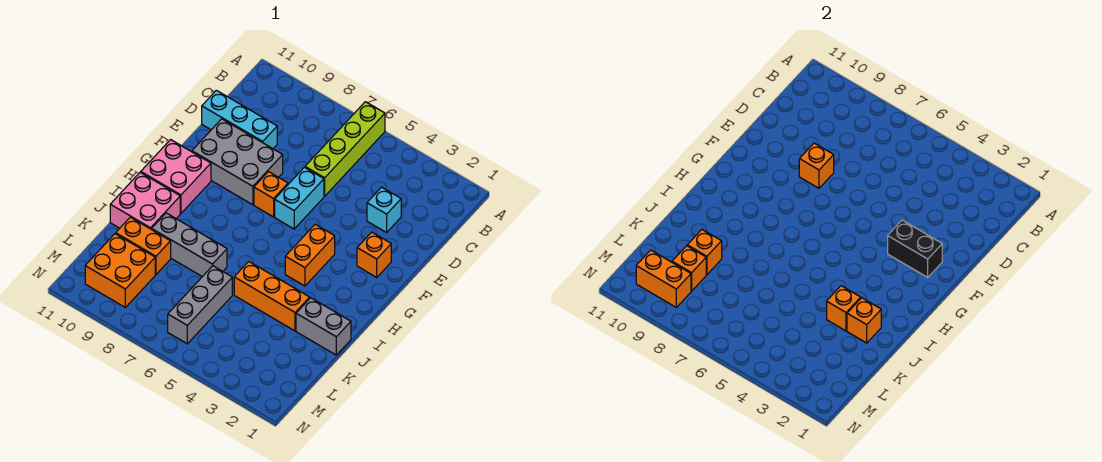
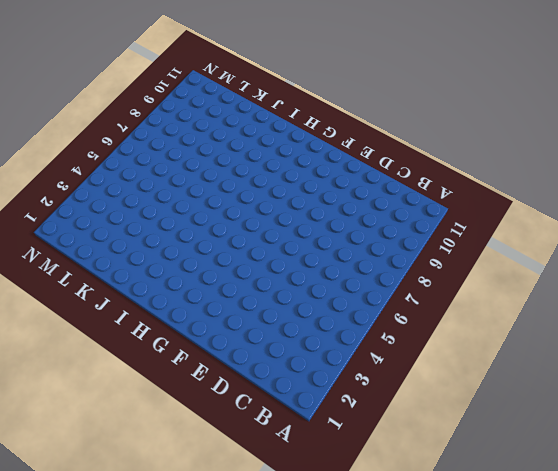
none -> lime 1x4 brick [305,102,385,196]
none -> cyan 1x1 brick [367,187,401,232]
none -> cyan 1x3 brick [202,90,277,149]

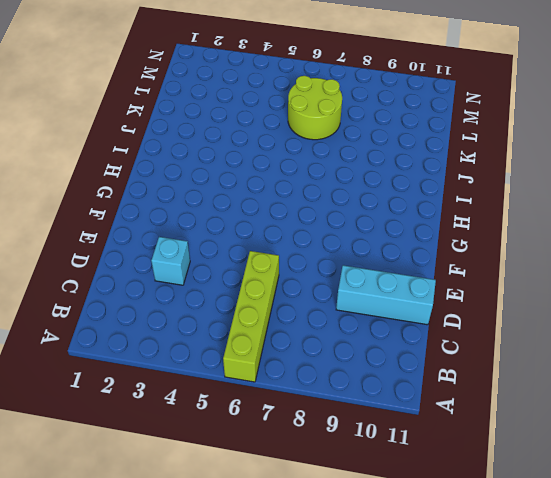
lime 2x2 round brick [288,76,342,140] -> grey 1x3 brick [168,266,232,344]
none -> cyan 1x2 brick [275,167,324,229]
none -> grey 2x3 brick [192,119,283,205]
none -> orange 1x1 brick [357,232,391,277]

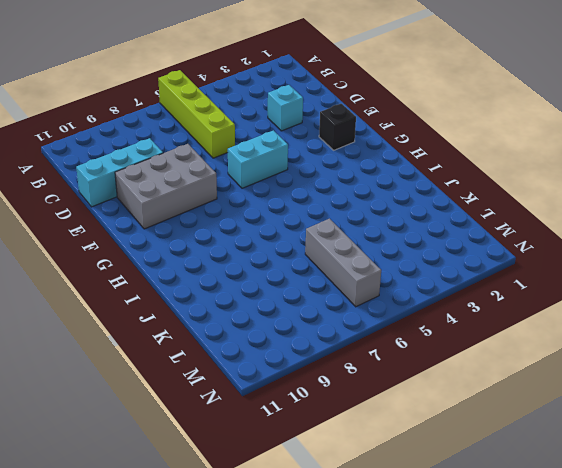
black 1x1 brick [319,104,356,150] -> orange 1x1 brick [357,232,391,277]
cyan 1x2 brick [228,130,288,188] -> cyan 1x2 brick turned to [275,167,324,229]
none -> orange 1x1 brick [254,172,288,217]
none -> orange 1x2 brick [285,224,335,286]
none -> pink 2x2 brick [141,140,211,213]

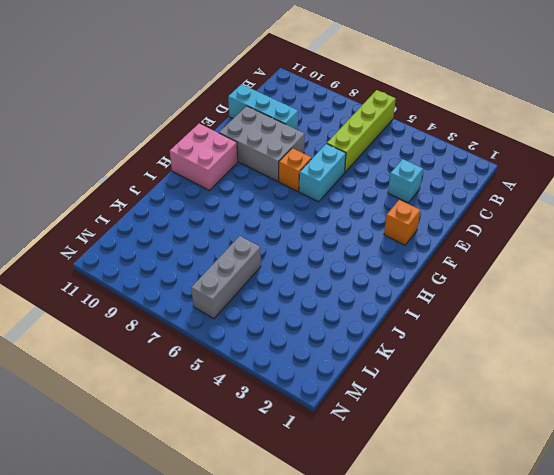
none -> orange 1x2 brick [285,224,335,286]
none -> pink 2x2 brick [110,172,180,229]
none -> grey 1x2 brick [296,298,351,355]

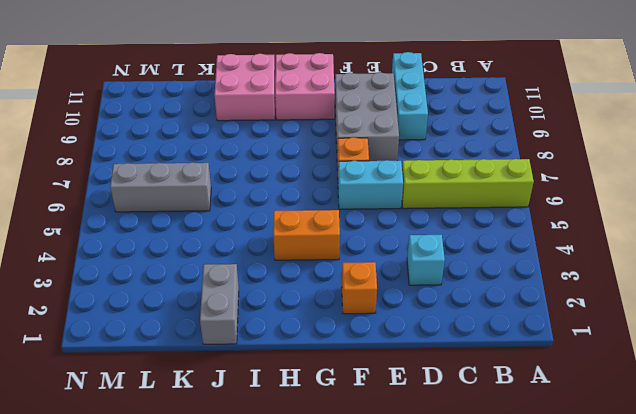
none -> orange 1x3 brick [234,262,310,331]
none -> grey 1x3 brick [152,213,227,277]
none -> orange 1x2 brick [116,217,171,275]

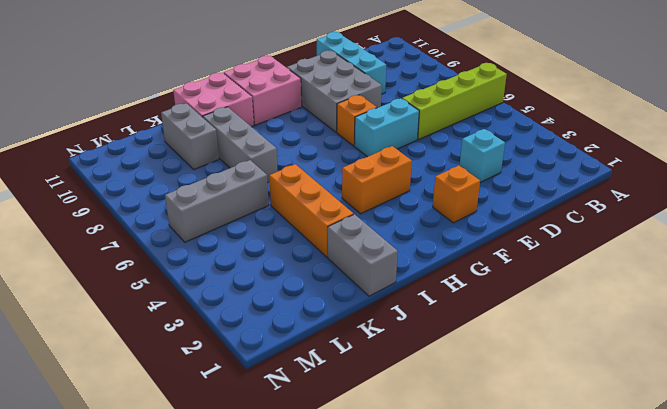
grey 1x2 brick [161,103,219,169] -> orange 1x2 brick [116,217,171,275]
none -> orange 2x2 brick [85,234,155,307]
none -> orange 1x1 brick [799,143,834,188]
none -> black 1x2 brick [888,220,942,277]

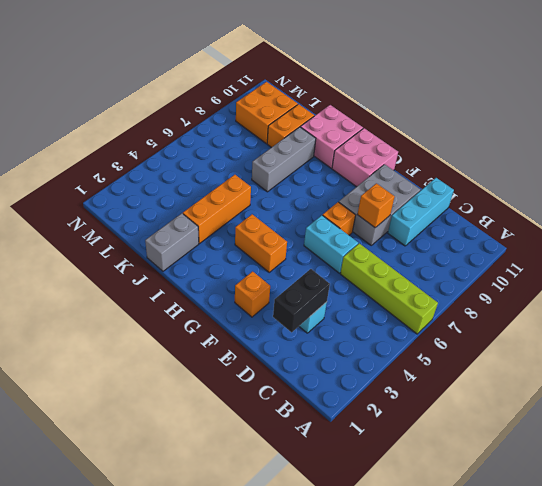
black 1x2 brick [273,269,330,332] -> black 1x2 brick moved to [888,220,942,277]
none -> grey 1x3 brick [168,266,232,344]
none -> orange 1x1 brick [847,298,881,343]
none -> orange 1x1 brick [827,286,861,331]

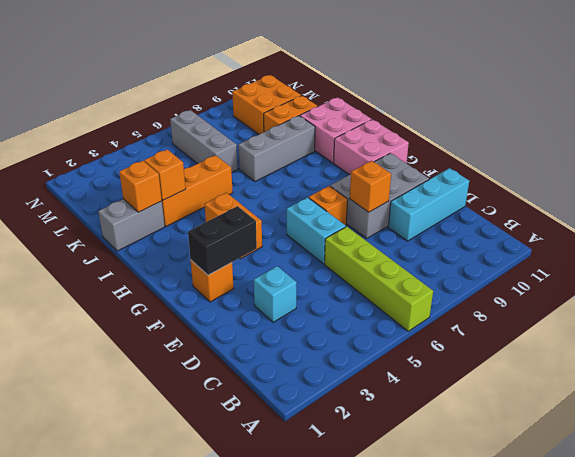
none -> orange 1x1 brick [687,230,722,275]
none -> orange 1x1 brick [672,246,706,291]
none -> orange 1x2 brick [636,250,691,307]

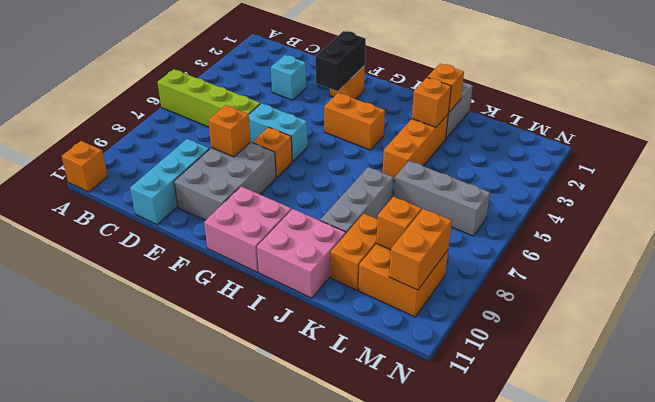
orange 1x1 brick [62,141,108,192] -> orange 1x1 brick moved to [687,230,722,275]

